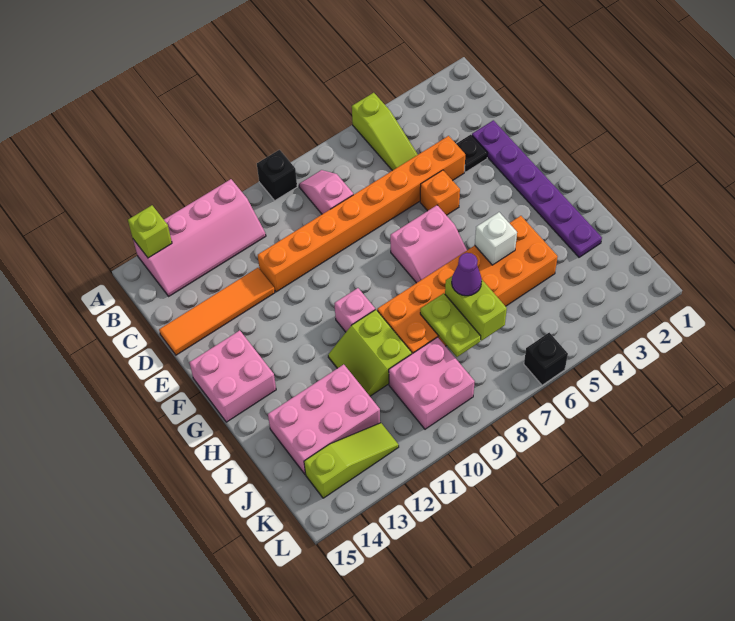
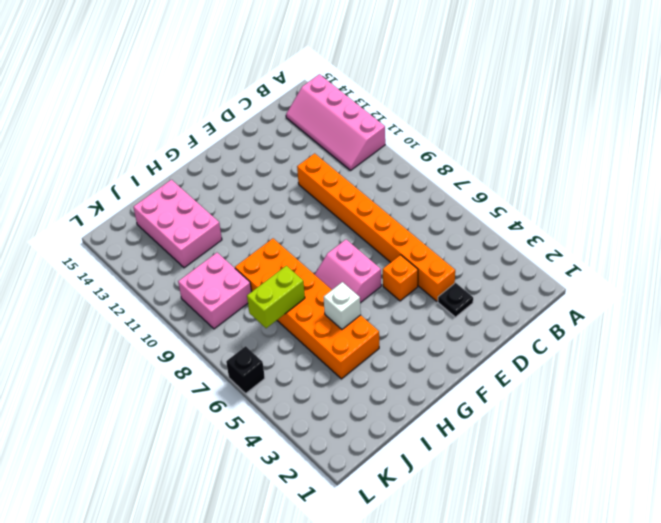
none -> lime 1x3 slope [352,93,418,171]
none -> black 1x1 brick [257,150,297,200]
none -> pink 1x2 slope [299,170,353,214]

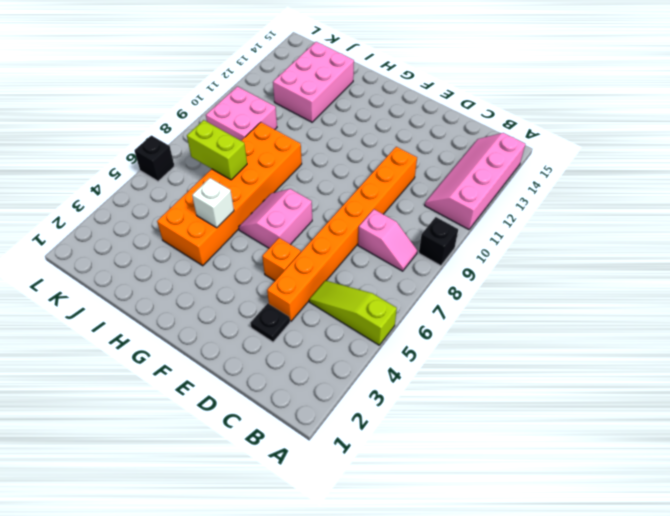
none -> purple 1x6 plate [472,120,602,257]
none -> orange 1x4 tile [159,268,275,355]
none -> pink 2x2 brick [189,330,276,422]

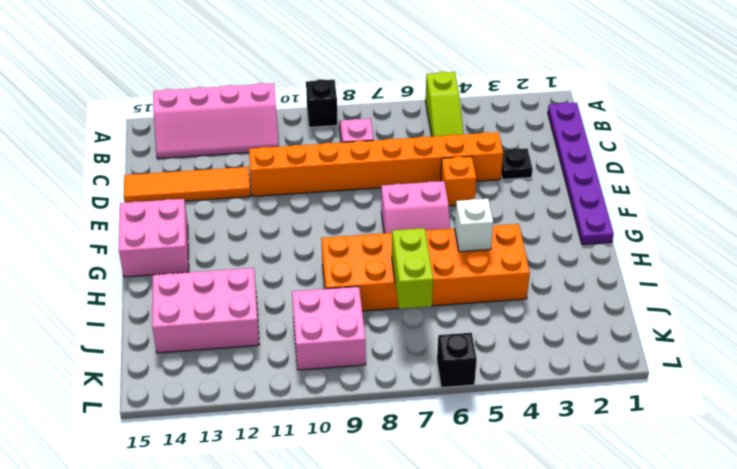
purple 1x6 plate [548,102,614,244] -> purple 1x6 plate moved to [472,120,602,257]
none -> pink 1x1 brick [334,288,375,332]
none -> lime 2x2 slope [328,310,412,396]
none -> lime 1x3 slope [304,423,399,498]

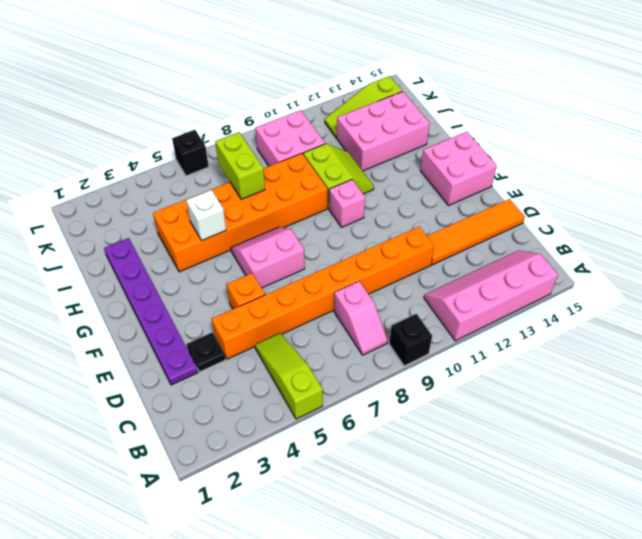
none -> lime 1x1 brick [128,205,172,258]
none -> lime 1x2 plate [420,293,481,357]
none -> purple 1x1 cone [452,253,482,296]

